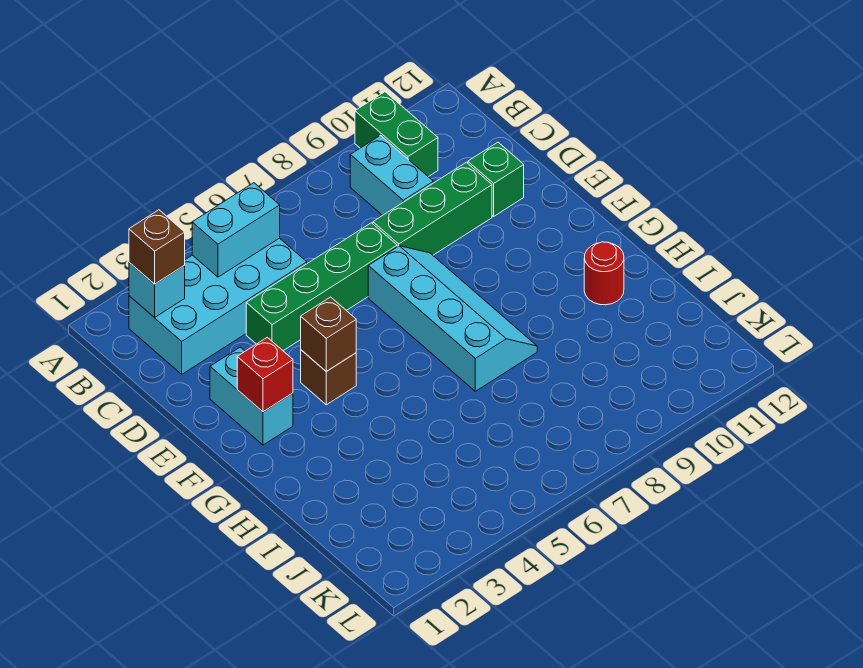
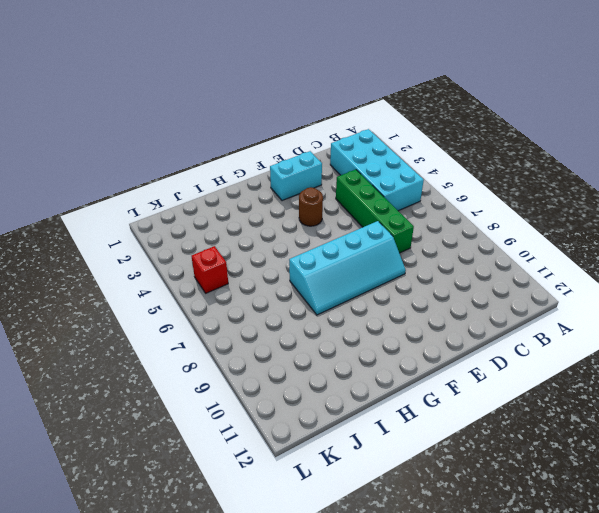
brown 1x1 round brick [299,187,323,226] -> brown 1x1 brick [301,350,356,405]
red 1x1 brick [192,246,228,293] -> red 1x1 brick moved to [237,337,293,412]
none -> green 1x2 brick [355,92,438,177]
none -> cyan 1x2 brick [350,136,433,215]
none -> green 1x3 brick [373,162,492,255]

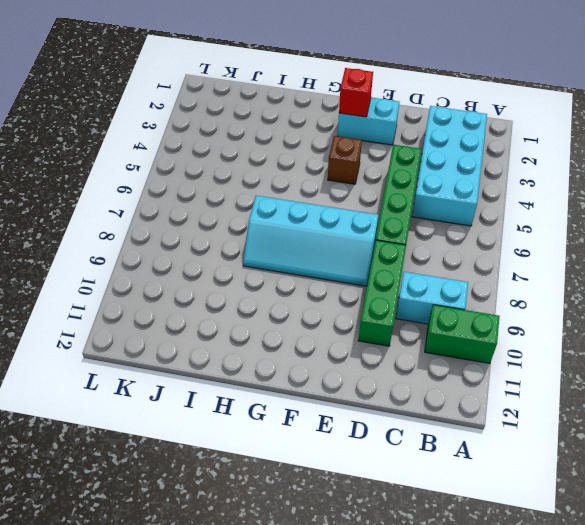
none -> green 1x1 brick [468,142,524,216]
none -> red 1x1 round brick [584,242,624,305]
none -> cyan 1x1 brick [129,262,185,318]

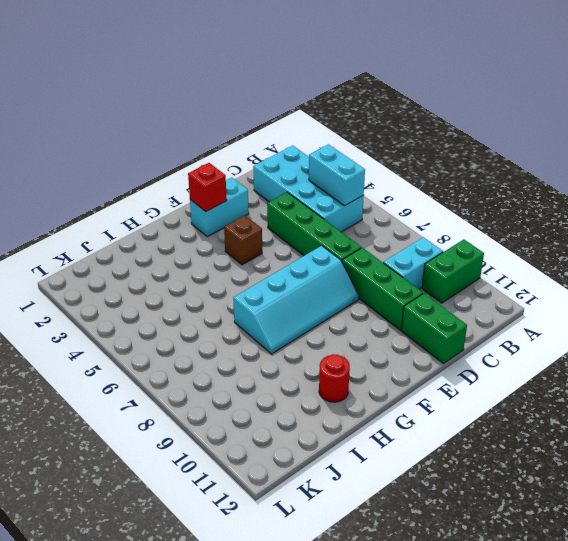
green 1x2 brick [402,293,467,364] -> green 1x1 brick [468,142,524,216]
none -> cyan 1x1 brick [129,262,185,318]
none -> brown 1x1 brick [301,297,356,371]
none -> brown 1x1 brick [129,210,185,284]

